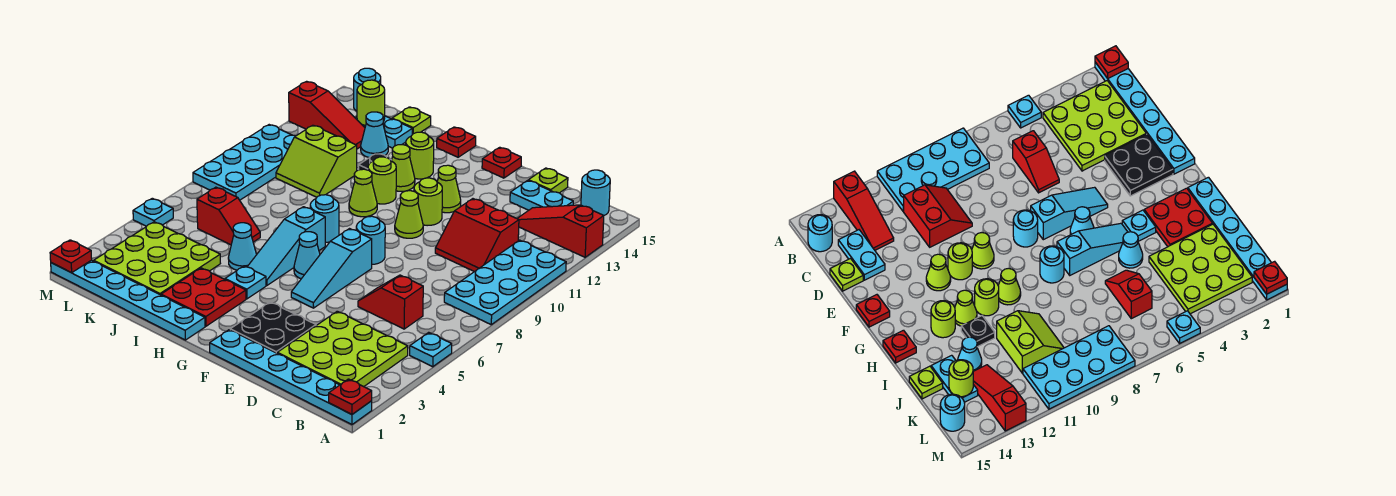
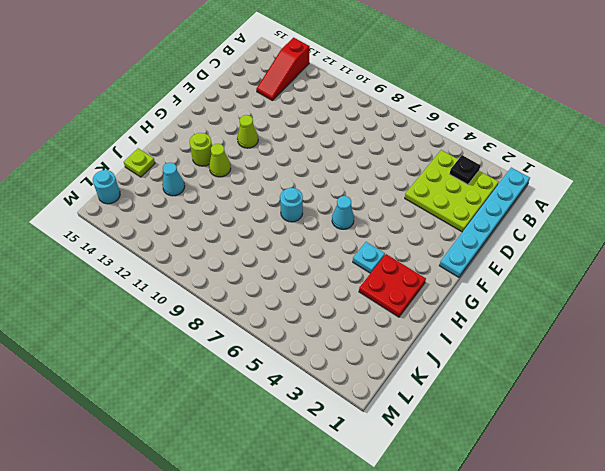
black 1x1 plate [450,155,481,184] -> black 1x1 plate moved to [359,153,392,170]
none -> cyan 1x1 plate [410,332,452,367]
none -> cyan 2x4 plate [444,240,566,325]
none -> cyan 1x1 round brick [581,170,610,216]
none -> red 1x2 slope [358,275,423,329]

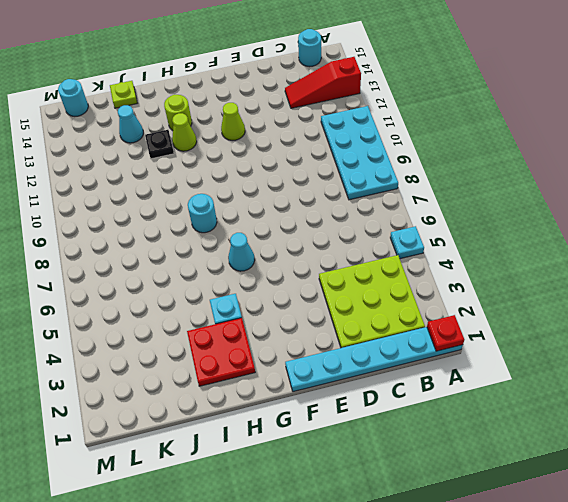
none -> red 1x2 slope [358,275,423,329]
none -> red 2x2 slope [435,199,519,272]
none -> cyan 1x2 plate [510,180,573,210]
none -> lime 1x1 plate [528,168,568,193]

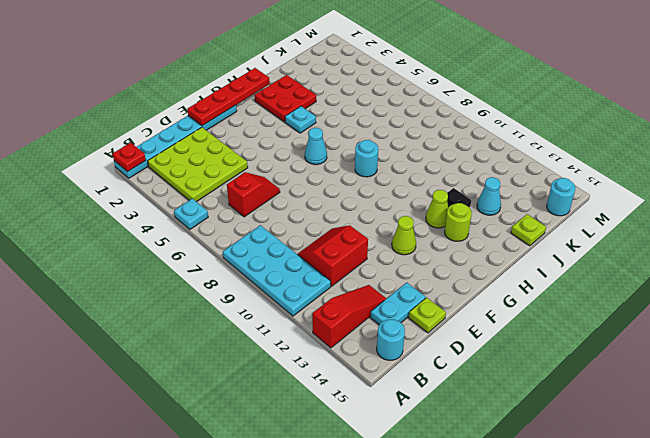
red 1x4 plate [187,68,270,126] -> none
none -> black 2x2 plate [230,302,316,353]
none -> cyan 1x3 slope [291,229,372,308]
none -> cyan 1x1 round brick [356,216,385,264]
none -> lime 1x1 cone [395,191,423,238]

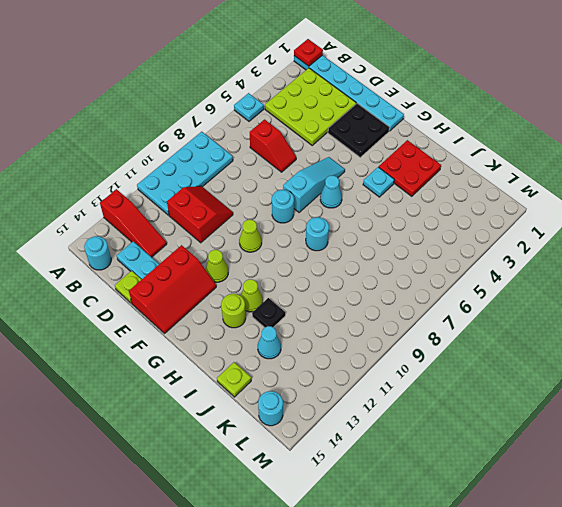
red 2x3 slope [129,245,216,333] -> red 1x1 plate [482,147,521,178]
none -> lime 1x1 round brick [414,178,442,226]
none -> cyan 1x6 plate [51,260,205,340]
none -> cyan 1x3 slope [247,207,325,285]
none -> lime 1x1 cone [349,169,377,217]

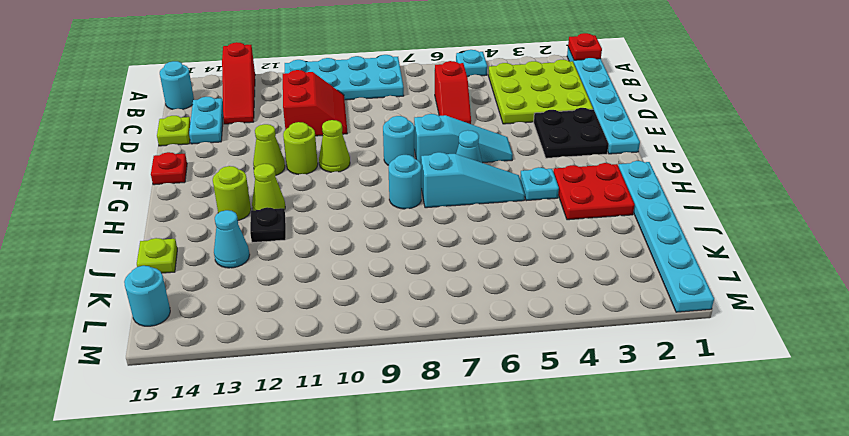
none -> lime 1x1 cone [349,169,377,217]
none -> lime 1x1 round brick [368,157,396,204]
none -> red 1x1 plate [437,127,476,157]
none -> cyan 1x1 cone [228,223,257,270]

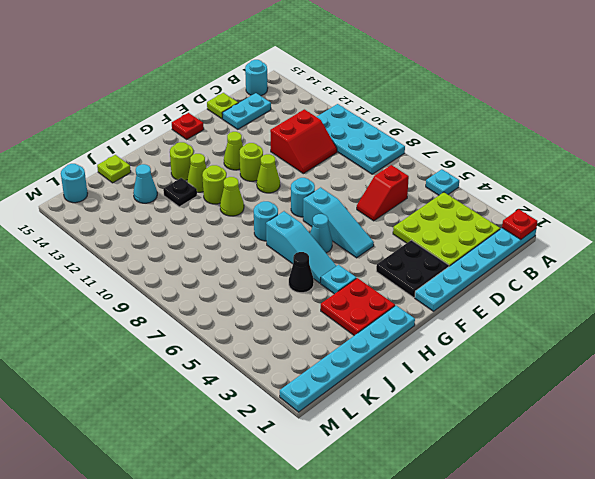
black 1x1 cone [289,252,314,293] -> cyan 1x1 cone [228,223,257,270]
none -> red 1x3 slope [517,205,604,257]
none -> red 1x1 plate [437,127,476,157]
none -> lime 3x3 plate [94,222,220,295]
none -> red 1x2 slope [197,187,260,245]

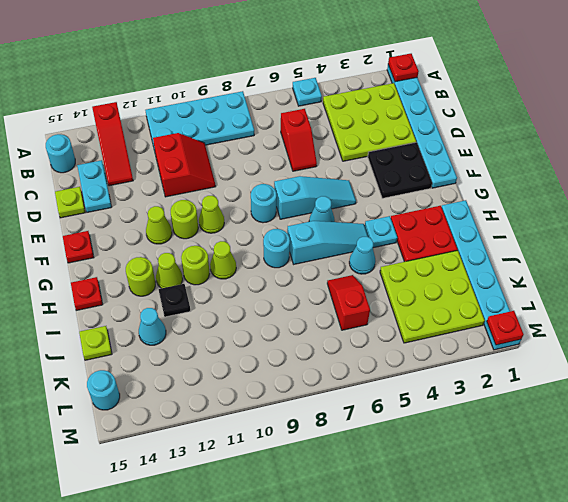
none -> lime 2x2 slope [276,125,357,197]
none -> cyan 1x2 plate [355,116,412,148]
none -> red 1x3 slope [289,81,365,149]
none -> cyan 2x4 plate [193,125,295,200]

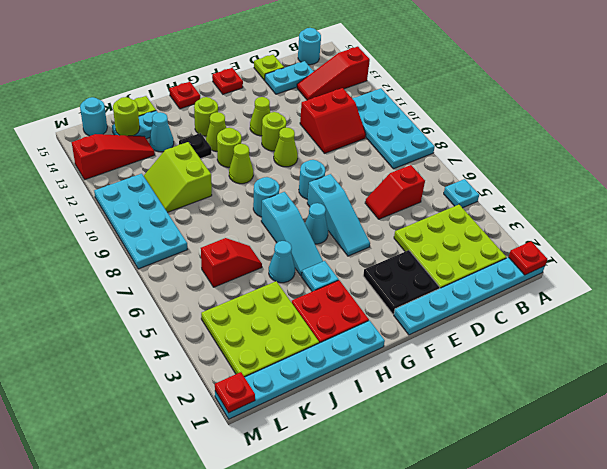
lime 2x2 slope [144,142,212,212] -> lime 2x2 slope turned to [276,125,357,197]
none -> cyan 1x1 plate [133,198,173,226]

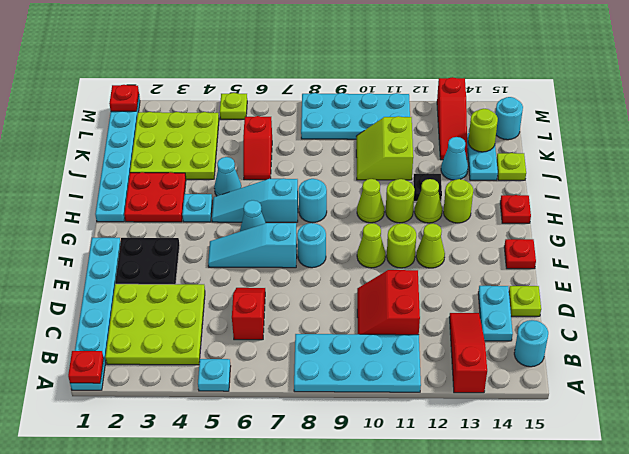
lime 1x1 plate [220,93,247,119] -> cyan 1x1 plate [133,198,173,226]

